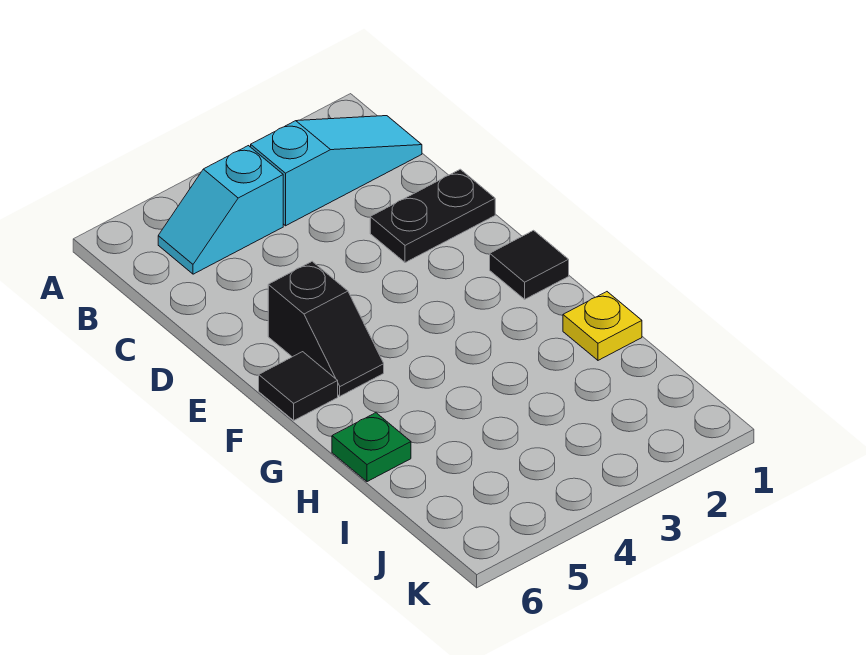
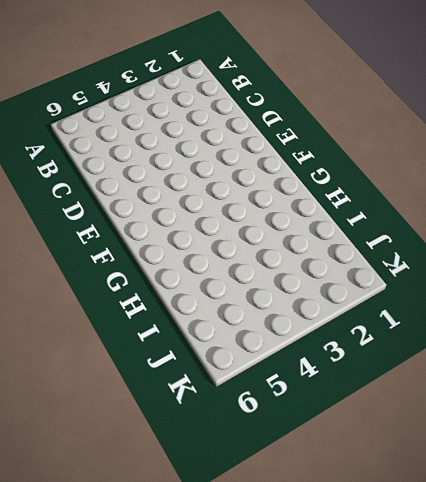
none -> cyan 1x3 slope [251,116,422,226]
none -> cyan 1x2 slope [158,146,283,274]

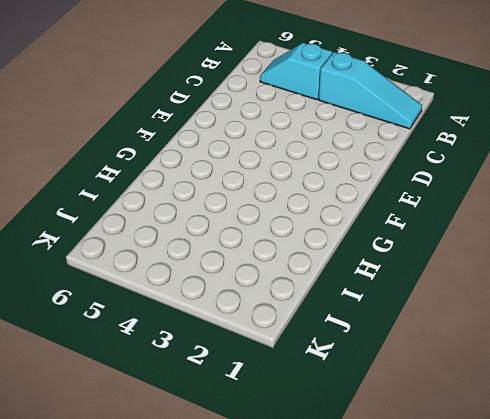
none -> black 1x2 plate [370,169,495,263]
none -> black 1x2 slope [268,261,384,396]

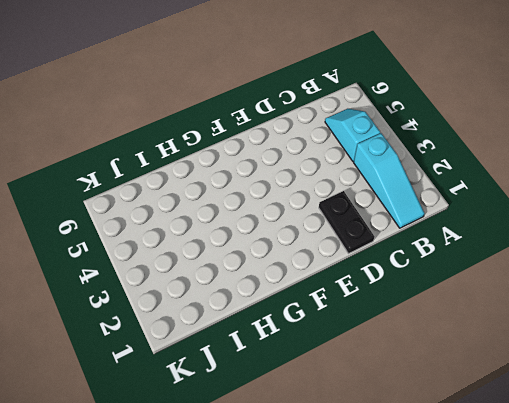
none -> black 1x2 slope [268,261,384,396]
none -> black 1x1 tile [490,230,569,299]

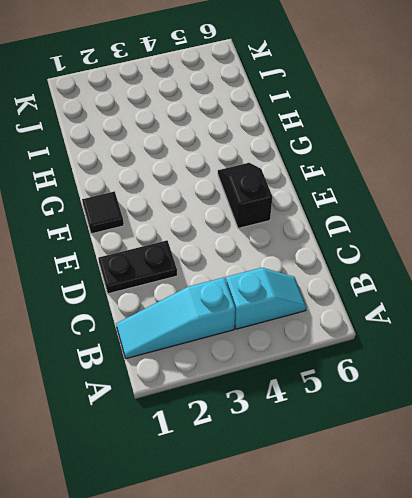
none -> black 1x1 tile [259,352,338,420]
none -> yellow 1x1 plate [563,292,642,360]

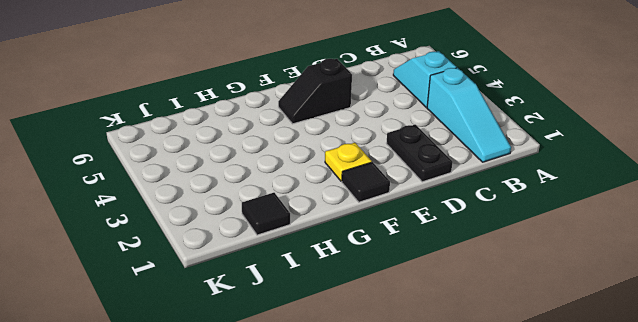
yellow 1x1 plate [325,143,372,181] -> yellow 1x1 plate moved to [563,292,642,360]
black 1x1 tile [242,193,290,235] -> black 1x1 tile moved to [259,352,338,420]
none -> green 1x1 plate [332,413,411,482]

